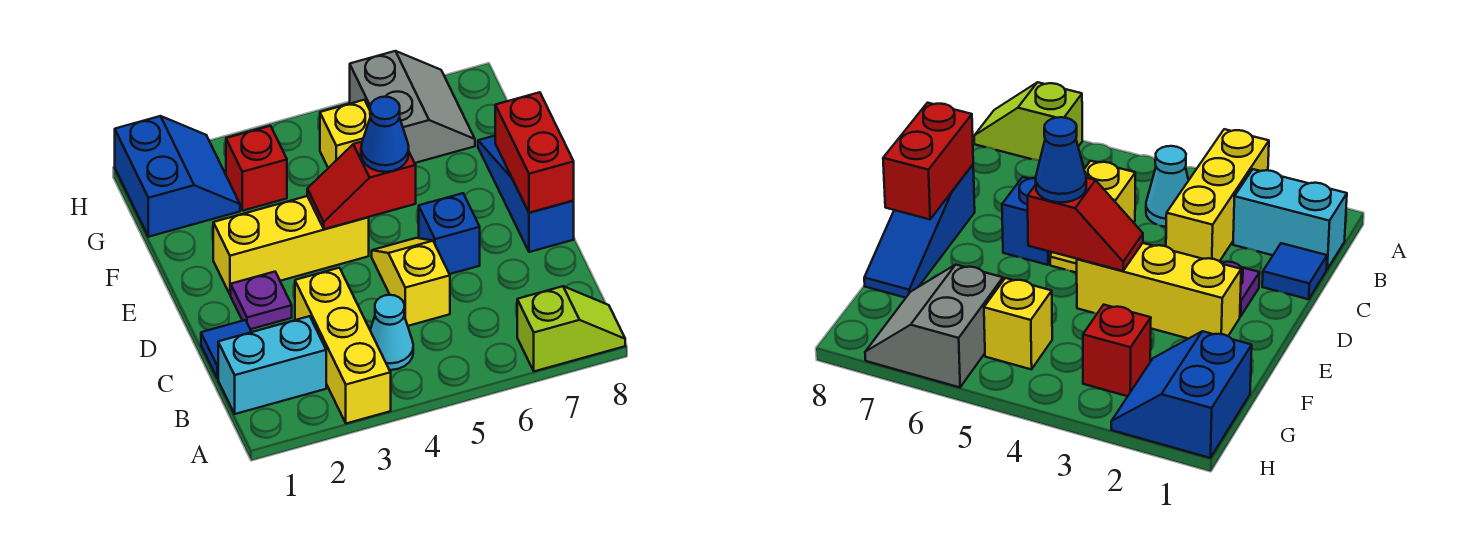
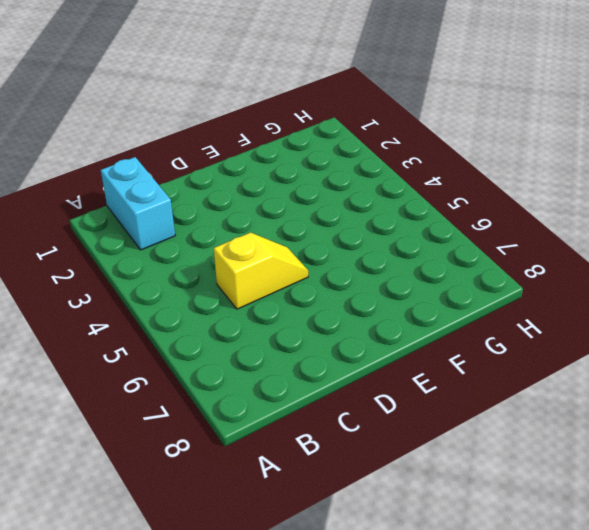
none -> yellow 1x3 brick [295,268,391,423]
none -> lime 1x2 slope [517,286,625,371]
none -> cyan 1x1 cone [370,295,413,370]

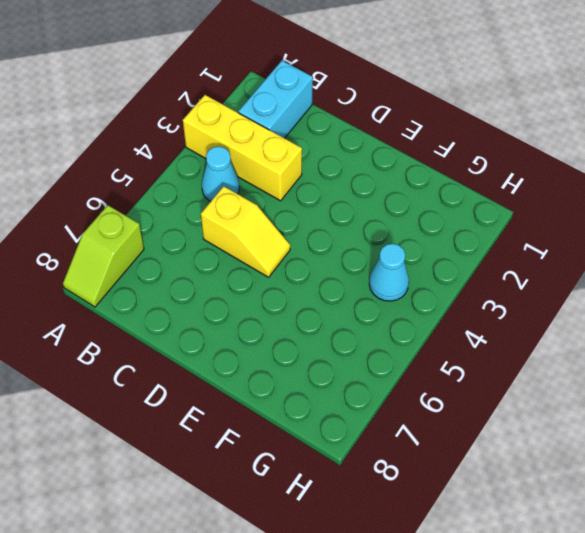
cyan 1x1 cone [369,244,409,301] -> none
none -> blue 1x1 tile [201,320,251,379]
none -> purple 1x1 plate [231,272,292,329]
none -> blue 1x1 brick [419,193,480,274]

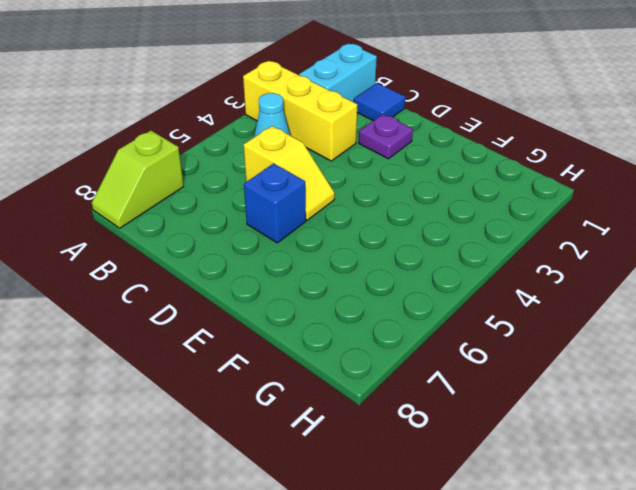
none -> blue 1x3 slope [478,136,574,252]
none -> yellow 1x3 brick [213,196,369,295]
none -> blue 2x2 slope [115,116,240,237]

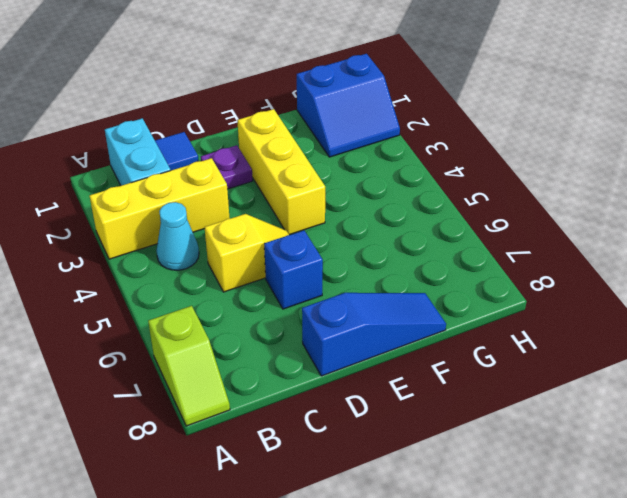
none -> red 1x1 brick [226,126,287,211]
none -> yellow 1x1 brick [320,100,370,168]
none -> grey 2x2 slope [350,51,475,163]

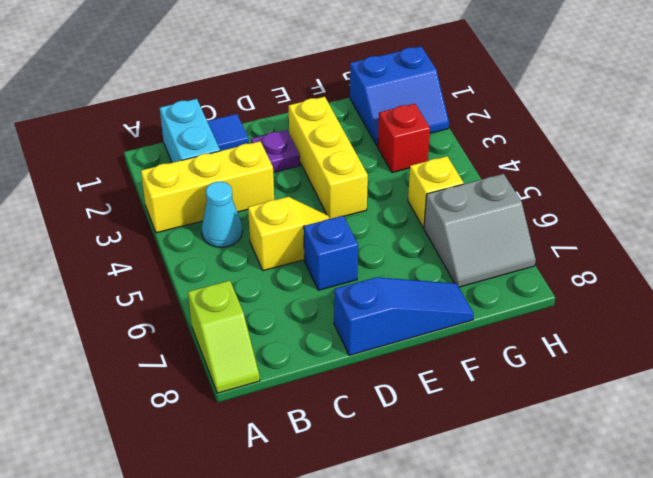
none -> red 1x2 brick [495,92,574,213]
none -> red 1x2 slope [307,142,416,229]
none -> blue 1x1 cone [361,97,409,172]

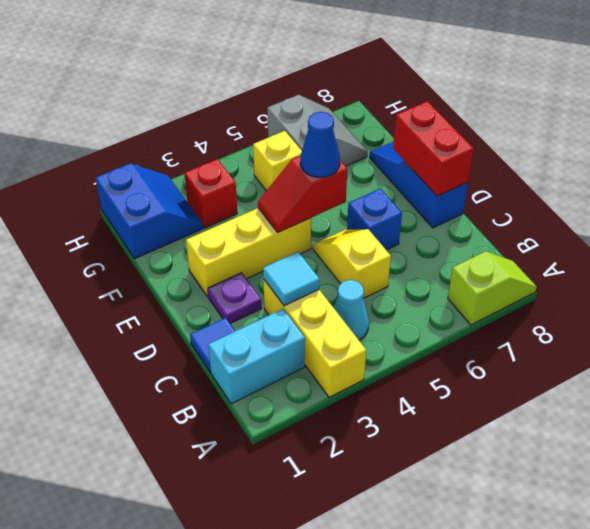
cyan 1x1 tile [263,252,320,306] -> none

